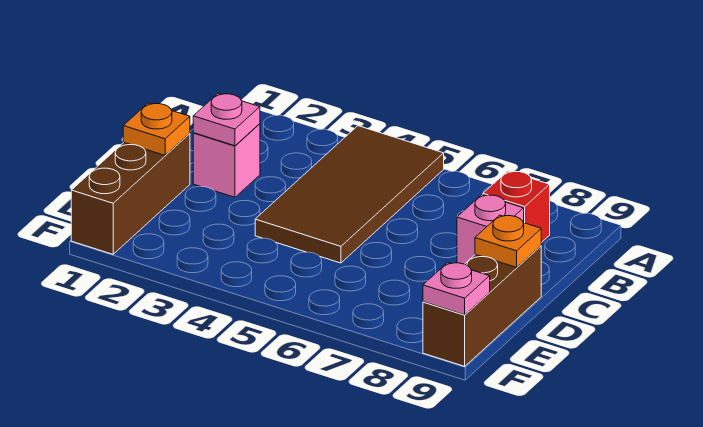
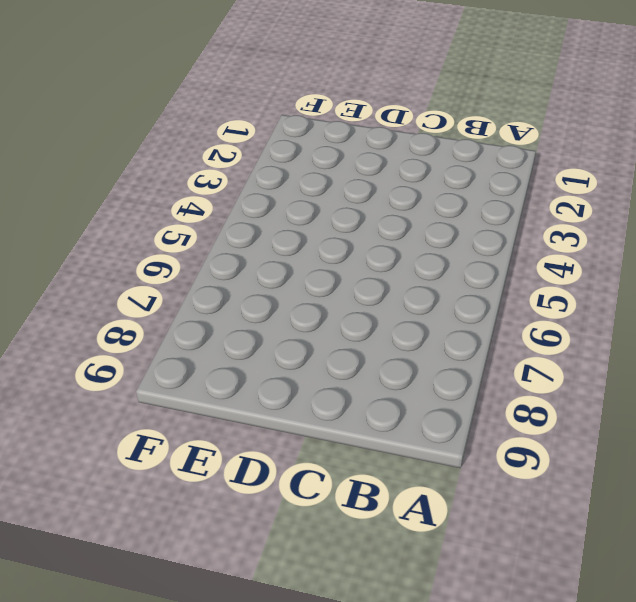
none -> brown 2x4 tile [255,126,444,263]
none -> red 1x1 brick [483,171,550,243]

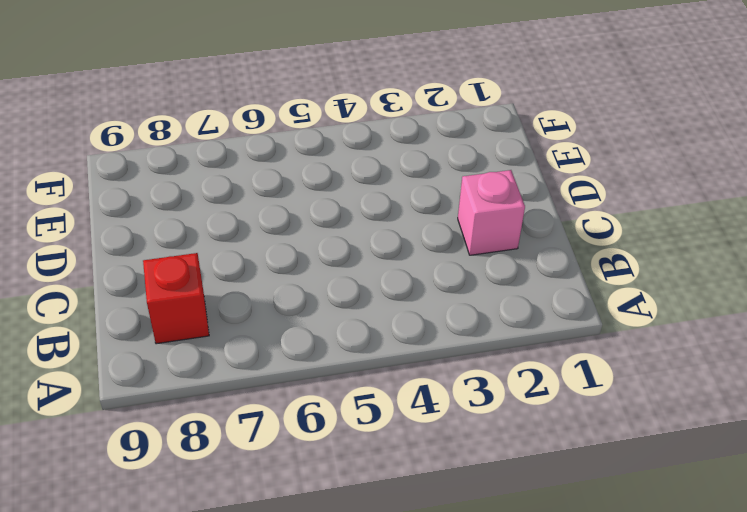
none -> brown 2x4 tile [255,126,444,263]
none -> pink 1x1 brick [457,195,524,264]

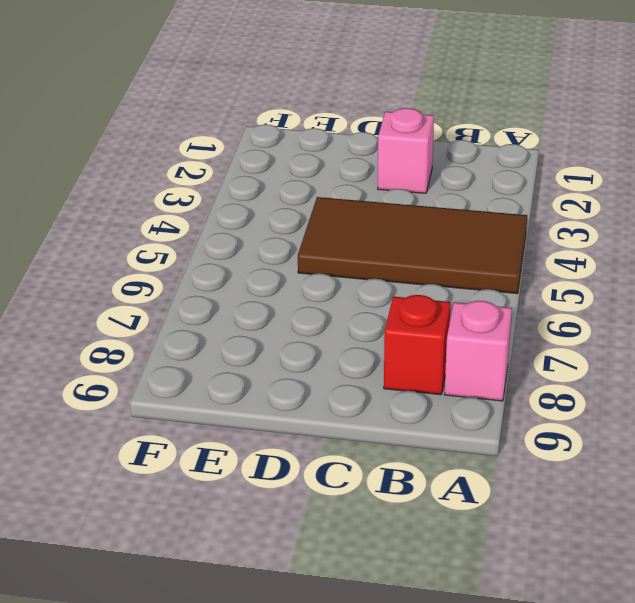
pink 1x1 brick [445,301,512,401] -> pink 1x1 brick moved to [457,195,524,264]
none -> brown 1x3 brick [71,133,190,254]
none -> brown 1x3 brick [423,246,541,366]

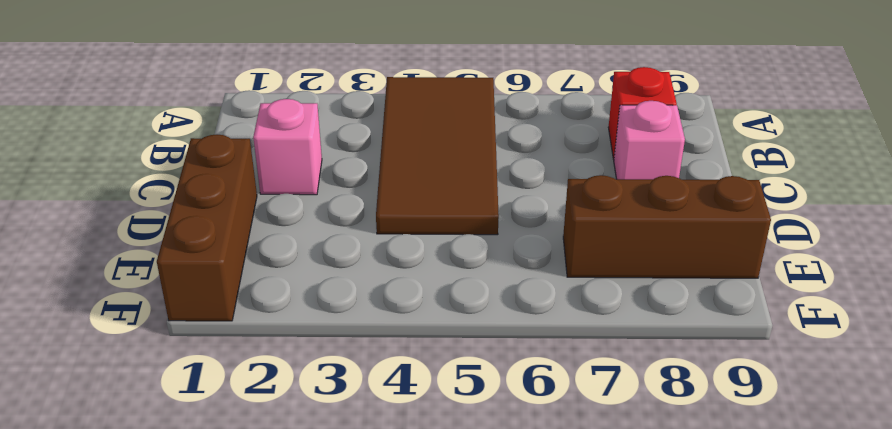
brown 1x3 brick [563,175,771,278] -> brown 1x3 brick turned to [423,246,541,366]
none -> pink 1x1 plate [193,93,260,146]
none -> orange 1x1 plate [123,103,190,155]

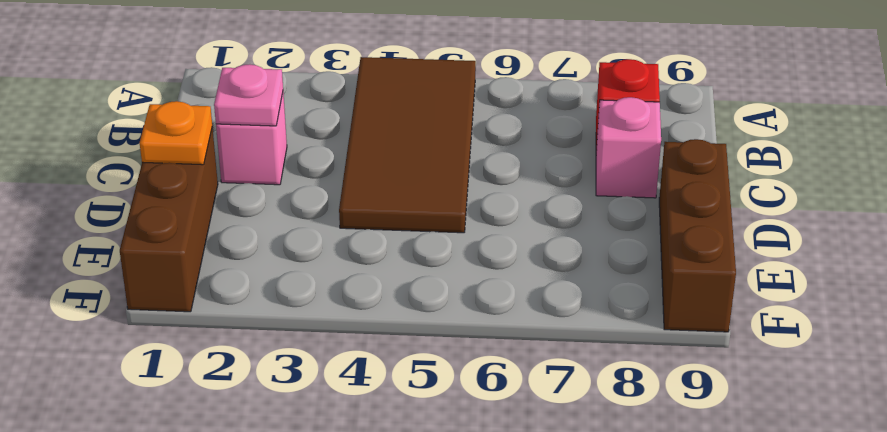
none -> orange 1x1 plate [475,215,541,267]
none -> pink 1x1 plate [423,263,490,315]

